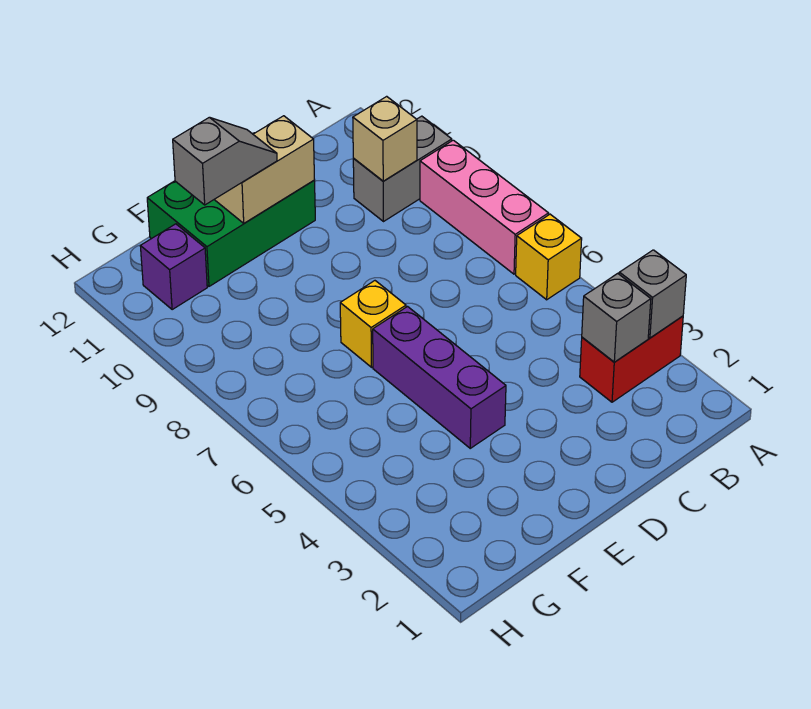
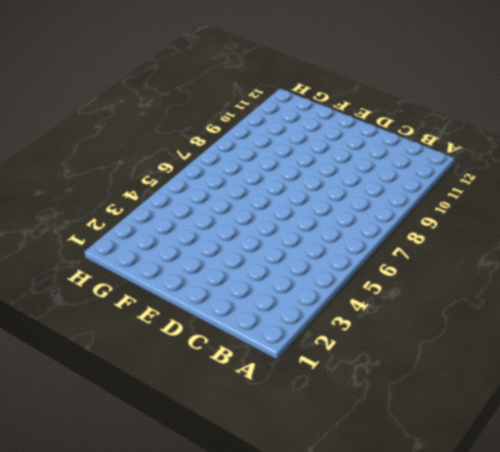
none -> red 1x2 brick [580,316,683,402]
none -> yellow 1x1 brick [516,214,582,300]
none -> pink 1x3 brick [420,140,549,274]

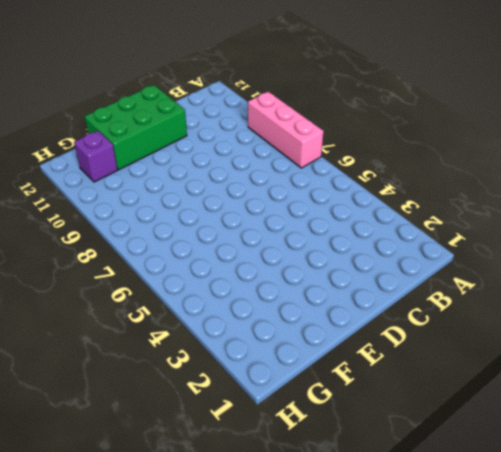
none -> red 1x2 brick [580,316,683,402]
none -> yellow 1x1 brick [516,214,582,300]
none -> grey 1x2 brick [353,116,452,222]

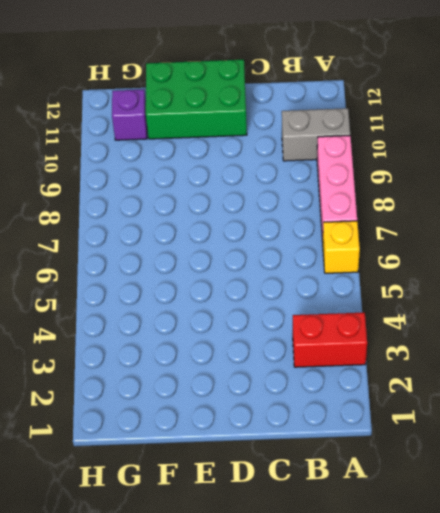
none -> purple 1x3 brick [373,307,506,448]
none -> yellow 1x1 brick [340,281,406,367]
none -> grey 1x1 brick [619,250,686,338]

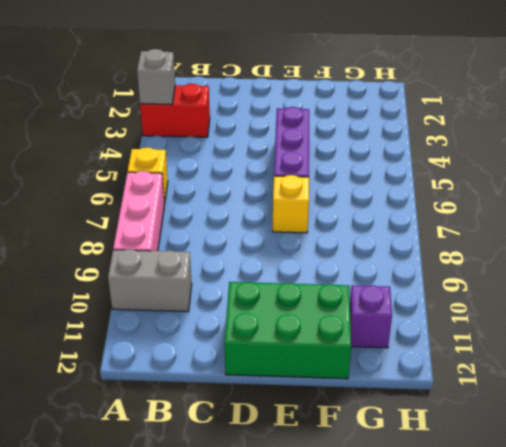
none -> grey 1x1 brick [582,274,651,362]
none -> tan 1x1 brick [353,96,417,181]
none -> tan 1x2 brick [214,116,315,223]

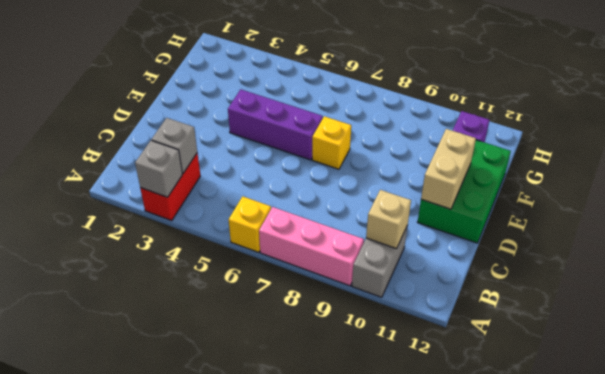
none -> grey 1x2 slope [173,117,277,205]

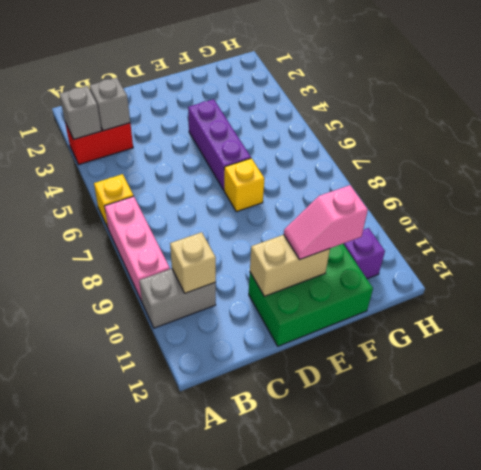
pink 1x2 slope [284,185,368,260] -> grey 1x2 slope [173,117,277,205]

